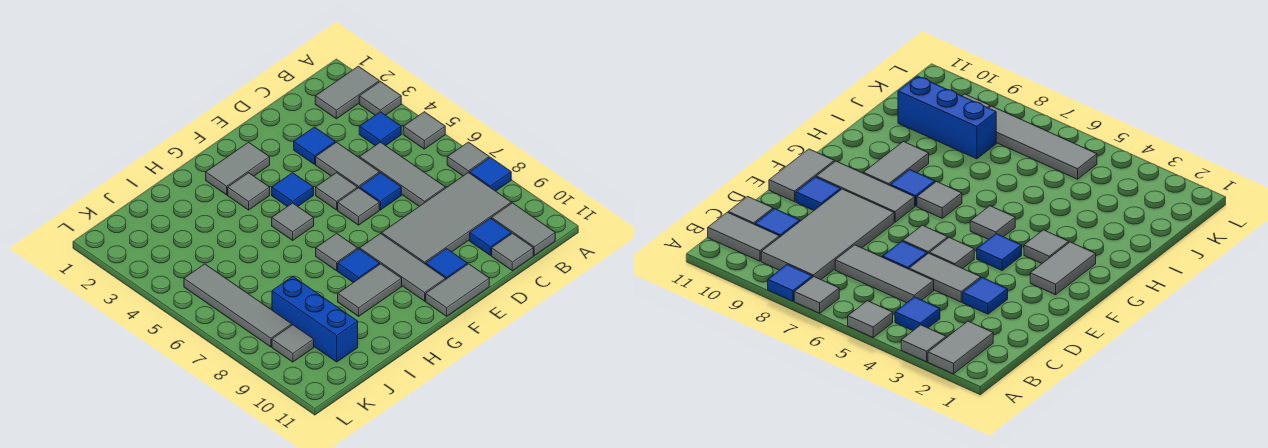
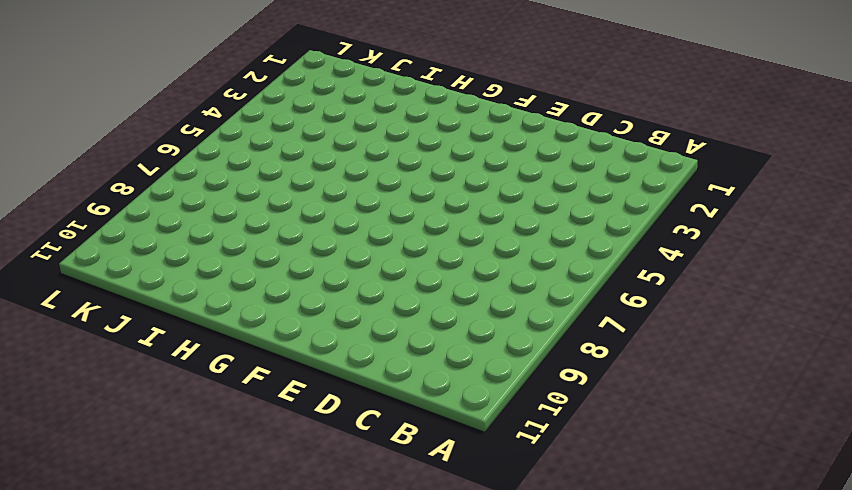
none -> grey 1x2 tile [315,66,379,119]
none -> grey 1x1 tile [359,81,401,115]
none -> grey 1x1 tile [403,112,445,149]

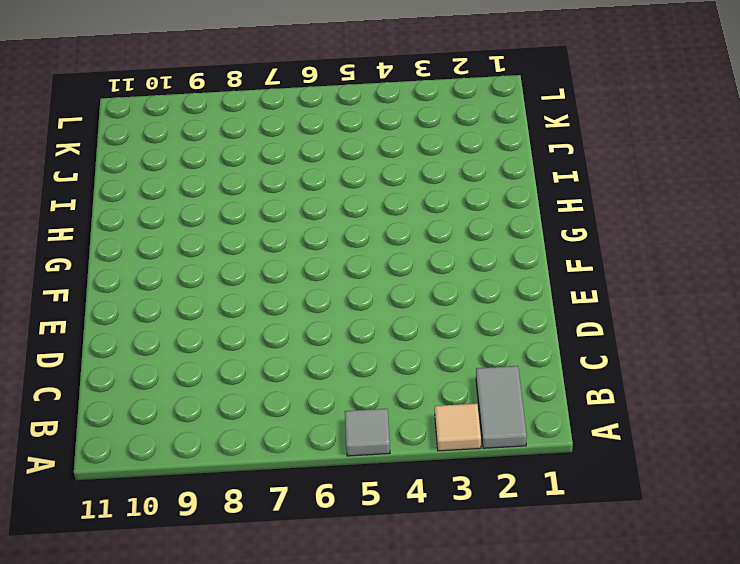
tan 1x1 tile [435,404,481,451] -> grey 1x1 tile [359,81,401,115]
none -> grey 1x1 tile [447,142,489,176]
none -> blue 1x1 tile [469,157,511,191]
none -> blue 1x1 tile [359,112,401,146]

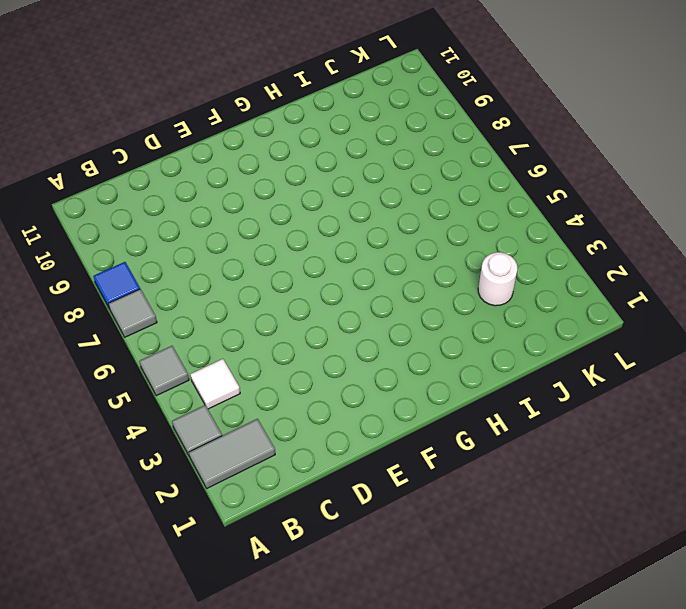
white 1x1 tile [190,359,240,409] -> blue 1x1 tile [359,112,401,146]
white 1x1 round brick [478,252,517,306] -> none
none -> grey 2x4 tile [382,173,511,264]
none -> grey 1x2 tile [492,203,555,255]
none -> grey 1x3 tile [360,142,445,206]

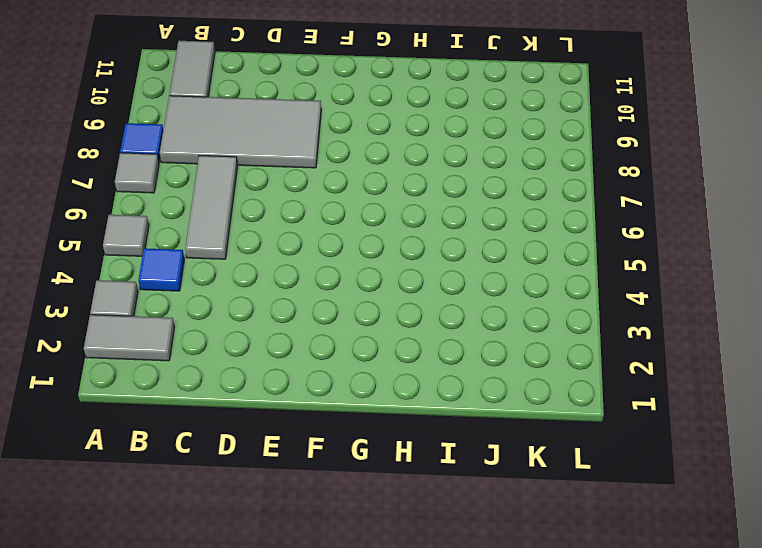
none -> blue 1x1 tile [470,218,511,255]
none -> grey 1x1 tile [492,233,533,271]
none -> blue 1x1 tile [294,127,335,164]

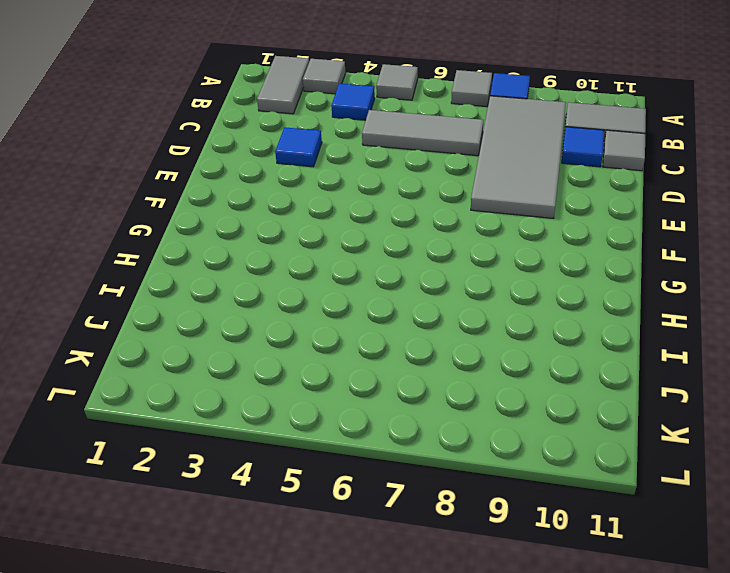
none -> grey 1x2 tile [316,142,379,188]
none -> blue 1x1 tile [360,173,401,210]
none -> grey 1x1 tile [316,173,357,210]

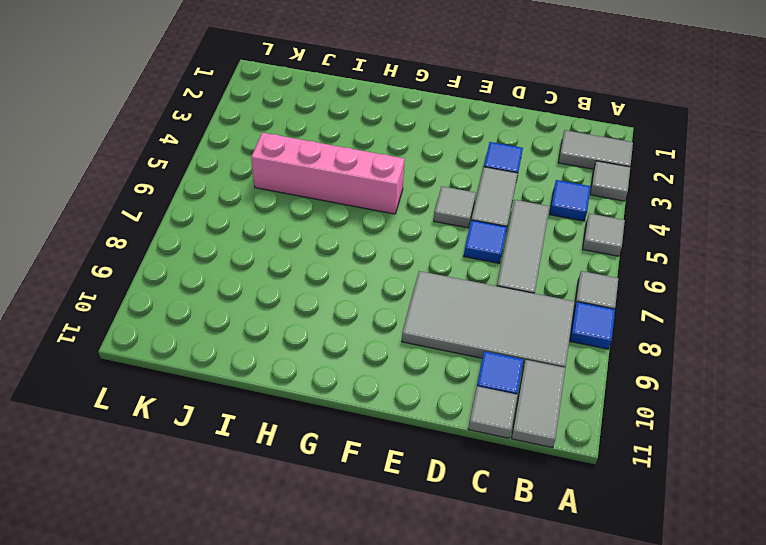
pink 1x4 brick [251,133,405,214] -> grey 1x1 tile [272,203,314,240]
none -> grey 1x1 tile [338,188,379,225]
none -> blue 1x1 tile [426,249,467,279]
none -> grey 1x2 tile [426,264,489,316]

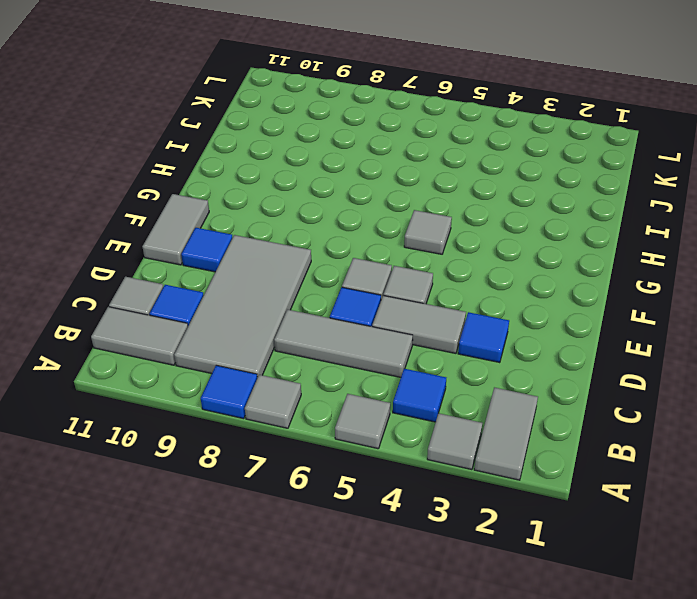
none -> grey 1x2 tile [206,142,270,195]
none -> blue 1x1 tile [272,173,314,207]
none -> grey 1x3 tile [360,234,446,301]

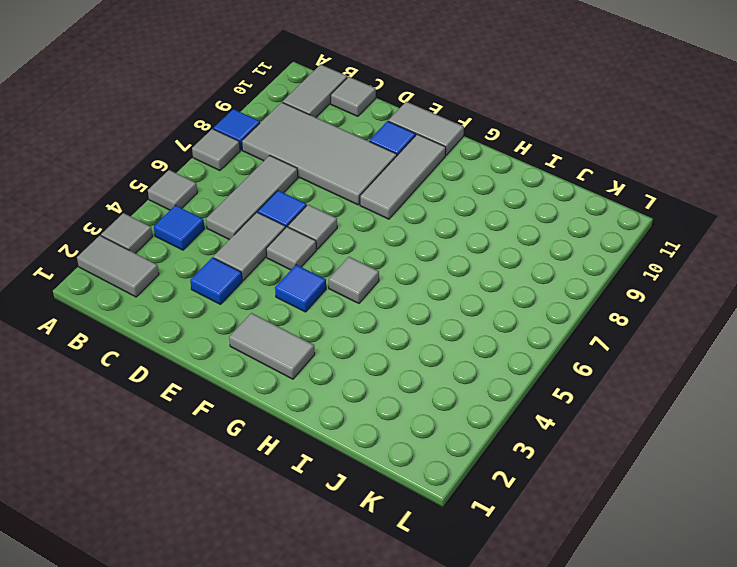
none -> blue 1x1 tile [470,218,511,255]
none -> grey 1x1 tile [228,173,270,210]
none -> grey 1x1 tile [316,234,358,271]

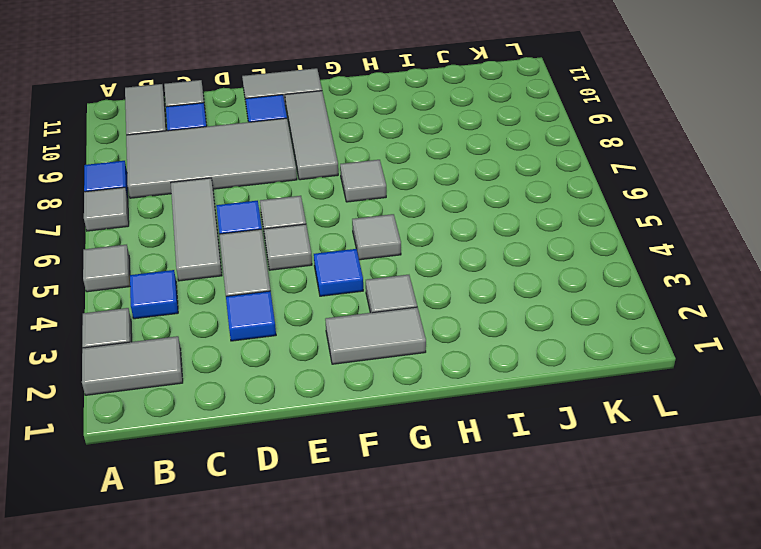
none -> blue 1x1 tile [338,249,380,283]
none -> grey 1x2 tile [338,264,402,316]
none -> blue 1x3 brick [272,276,358,362]

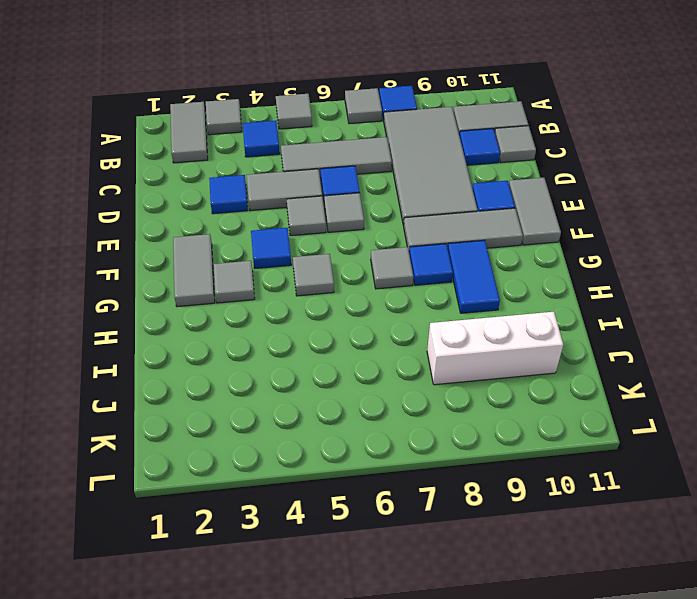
blue 1x2 tile [448,240,500,313] -> grey 1x2 tile [338,264,402,316]
white 1x3 brick [427,312,563,385] -> blue 1x3 brick [272,276,358,362]
none -> grey 1x4 tile [184,264,292,347]
none -> grey 1x1 tile [272,325,314,362]

